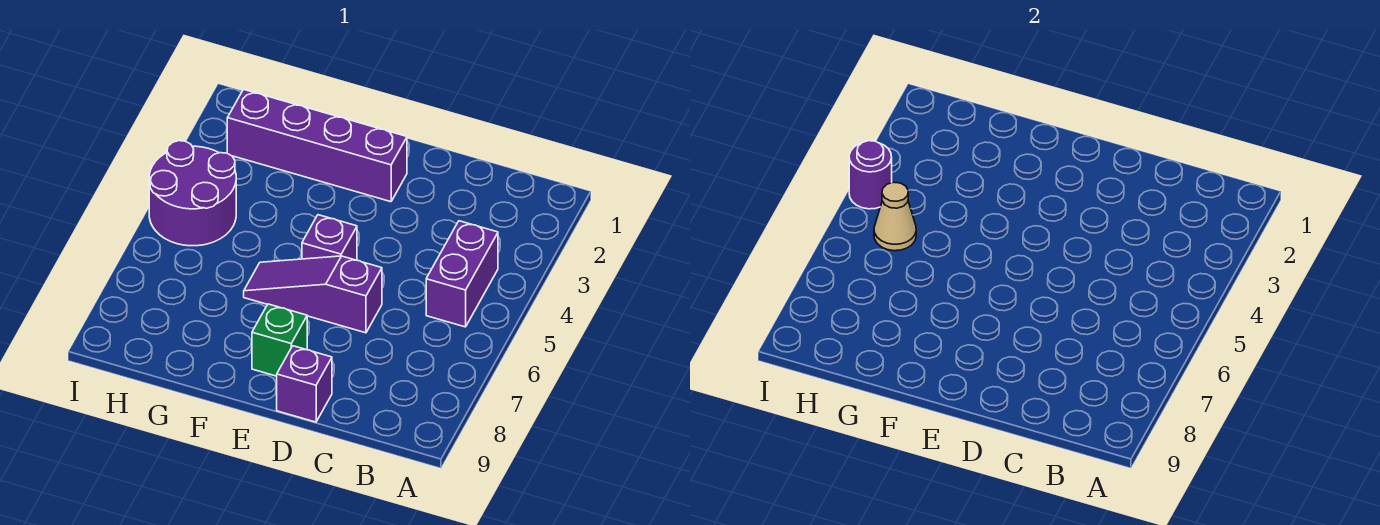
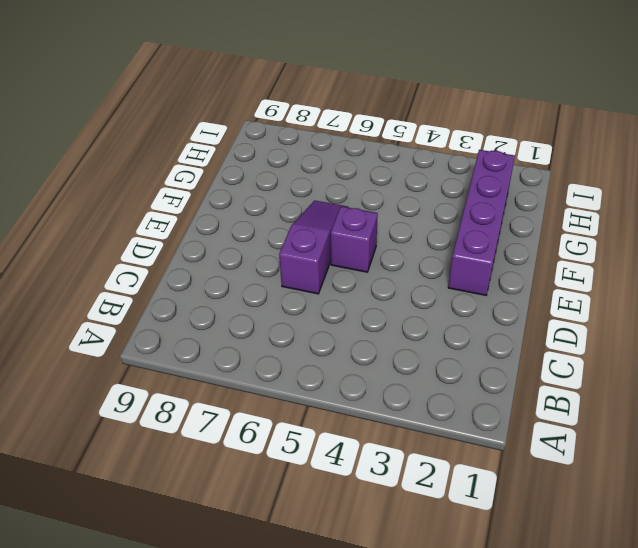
none -> purple 1x2 brick [426,221,498,327]
none -> purple 1x1 brick [277,346,332,422]

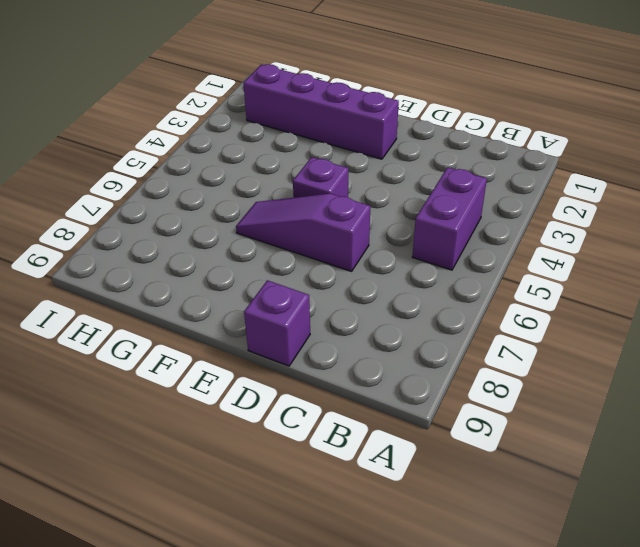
none -> green 1x1 brick [252,304,307,376]
none -> purple 2x2 round brick [149,141,236,246]

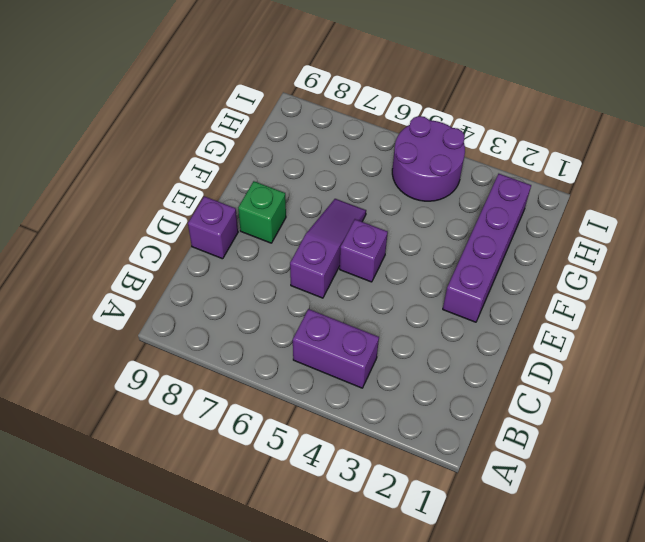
none -> tan 1x1 cone [874,182,916,251]
none -> purple 1x1 round brick [849,141,892,209]

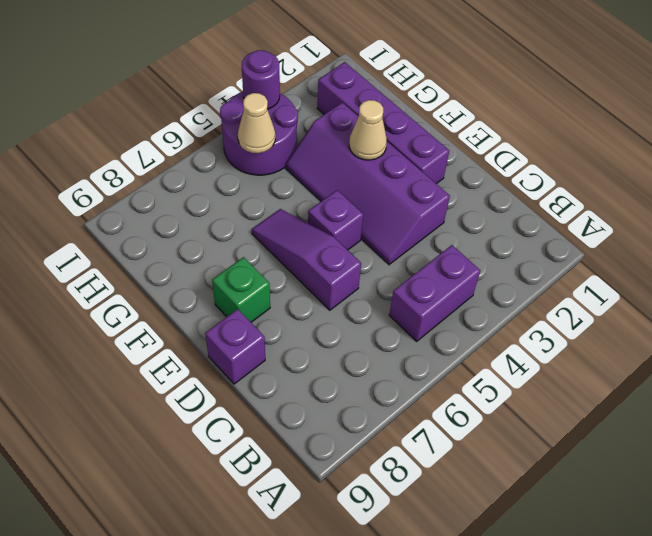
purple 2x4 slope [286,102,450,265] -> none
tan 1x1 cone [349,100,387,160] -> none

